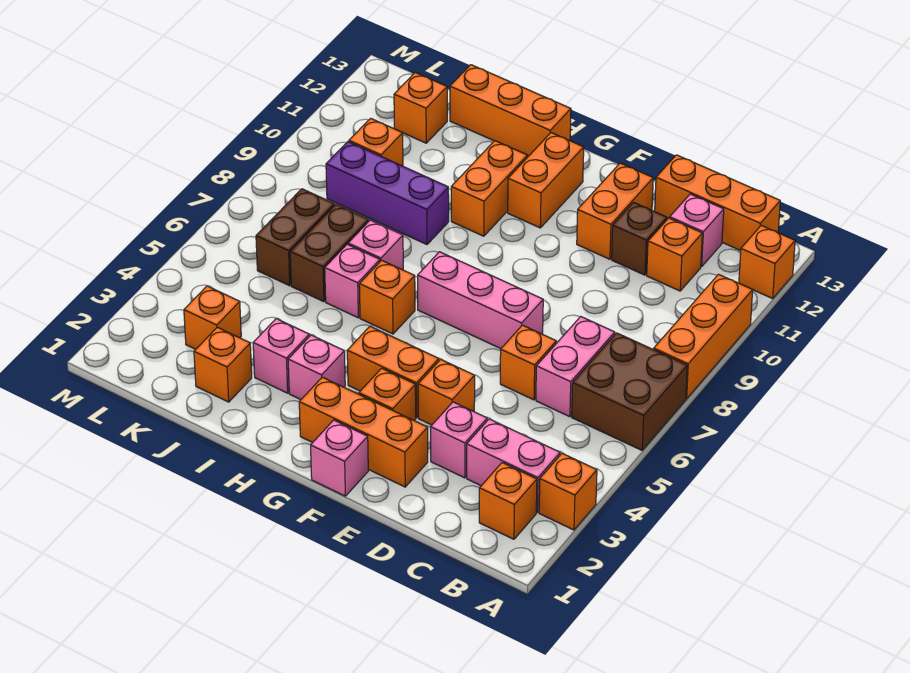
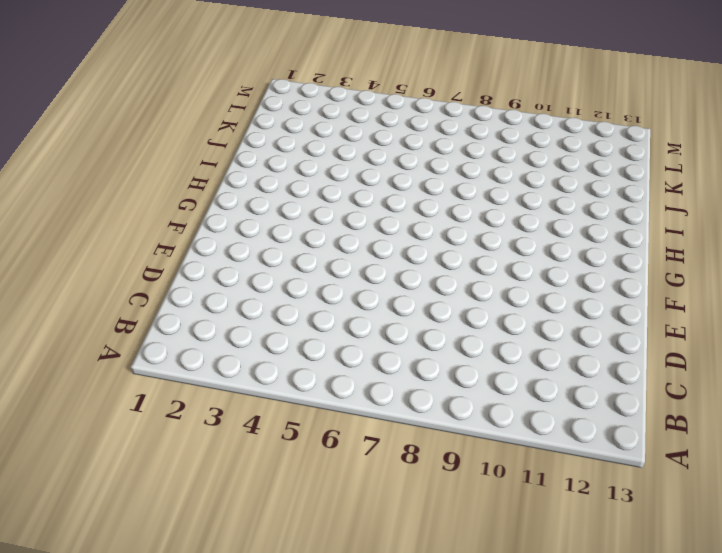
none -> orange 1x1 brick [539,453,597,530]
none -> brown 2x2 brick [572,333,687,450]
none -> orange 1x3 brick [654,274,753,399]
none -> orange 1x1 brick [739,226,795,298]

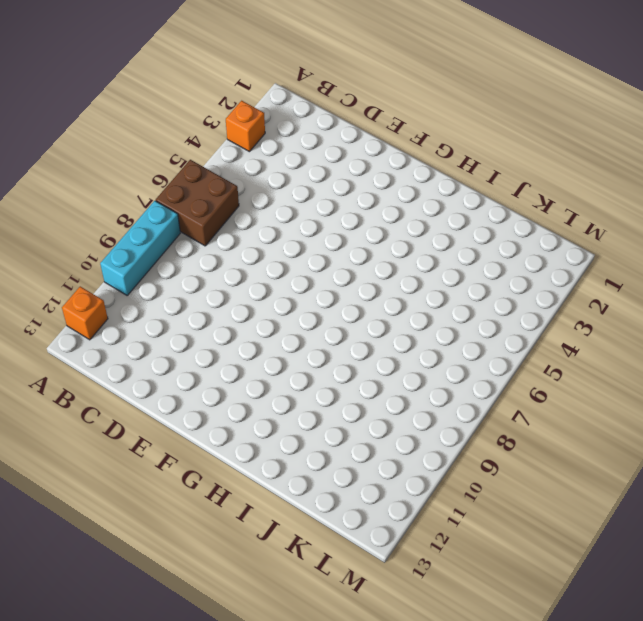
cyan 1x3 brick [100,201,180,295] -> orange 1x3 brick [654,274,753,399]
none -> orange 1x1 brick [479,463,537,539]
none -> pink 1x2 brick [467,419,560,512]
none -> orange 1x3 brick [655,155,780,251]
none -> pink 1x2 brick [536,317,615,417]

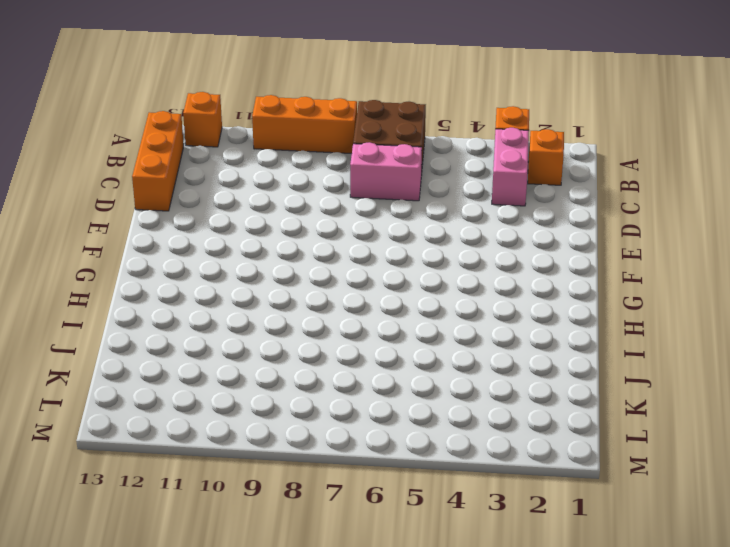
none -> orange 1x1 brick [647,218,702,291]
none -> pink 1x1 brick [670,194,724,267]
none -> pink 1x1 brick [431,402,487,478]
none -> orange 1x1 brick [500,325,556,400]

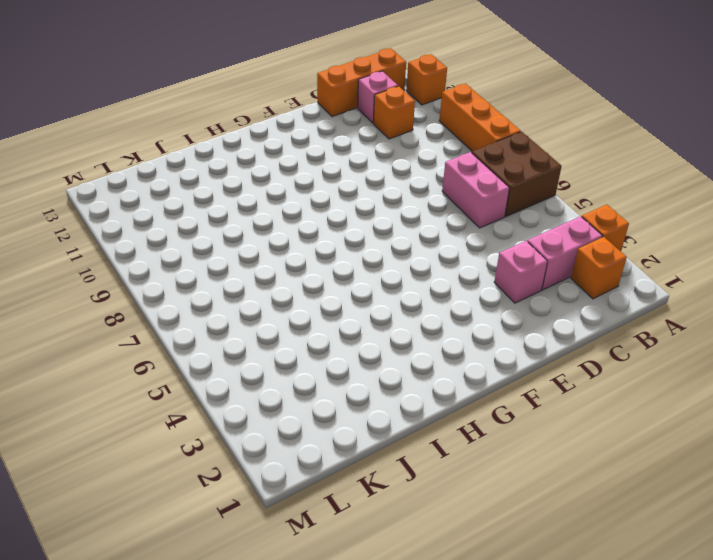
none -> orange 1x1 brick [500,325,556,400]
none -> brown 1x1 brick [612,202,667,275]
none -> orange 1x3 brick [299,377,428,487]
none -> orange 1x1 brick [418,359,475,425]

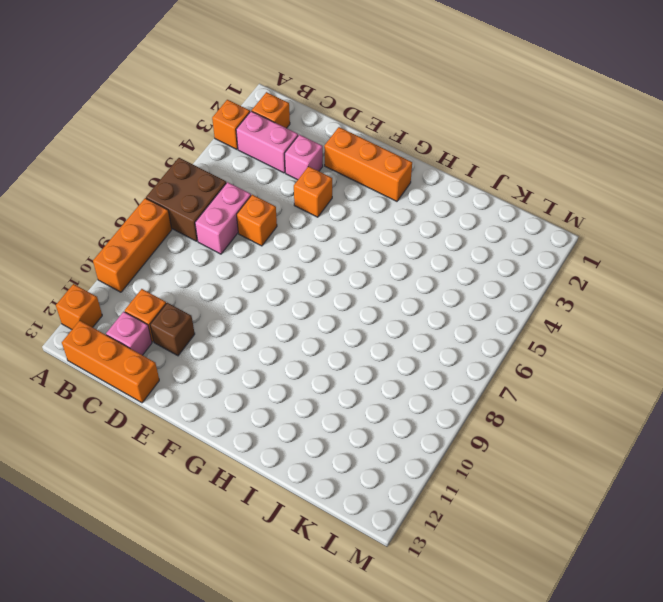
none -> pink 1x3 brick [418,252,543,349]
none -> orange 1x2 brick [577,163,653,259]
none -> pink 1x1 brick [311,420,368,496]
none -> orange 1x1 brick [359,368,416,421]

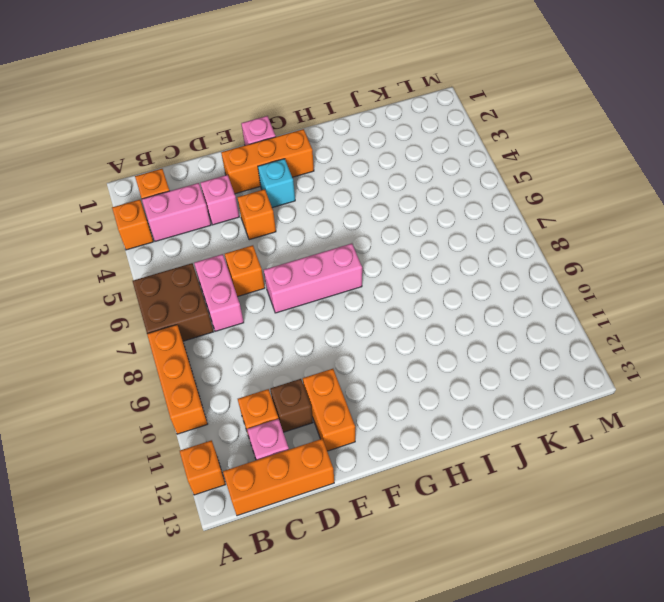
cyan 1x1 brick [258,159,295,208] -> orange 1x1 brick [359,368,416,421]
none -> orange 1x2 brick [347,326,439,418]
none -> orange 1x2 brick [508,133,584,228]
none -> pink 1x1 brick [288,335,345,400]
none -> orange 1x1 brick [359,260,415,334]

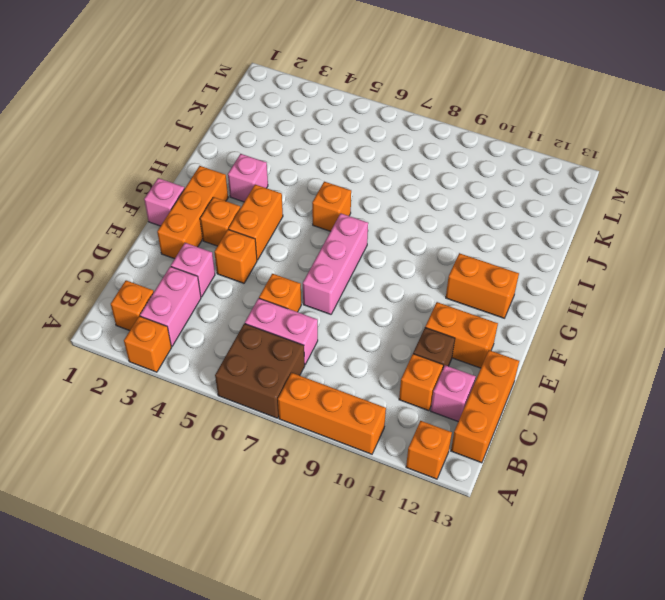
none -> orange 1x2 brick [451,141,527,236]
none -> orange 1x3 brick [450,65,571,156]
none -> pink 1x1 brick [253,319,309,393]
none -> pink 1x1 brick [325,244,380,318]

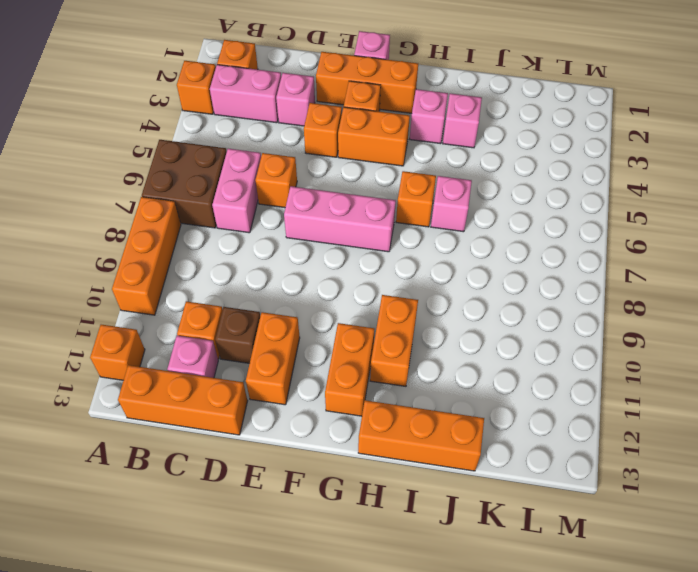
none -> pink 1x1 brick [348,220,403,270]
none -> purple 1x3 brick [326,142,449,244]
none -> orange 1x1 brick [194,327,252,402]
none -> brown 1x2 brick [290,205,369,302]

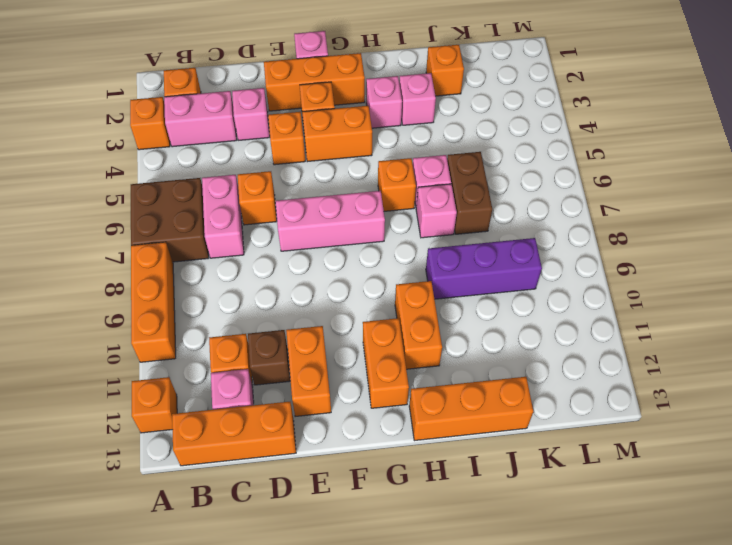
none -> orange 1x1 brick [184,286,241,349]
none -> brown 1x2 brick [256,189,334,286]
none -> orange 1x1 brick [349,118,403,166]
none -> orange 1x1 brick [394,73,447,143]

